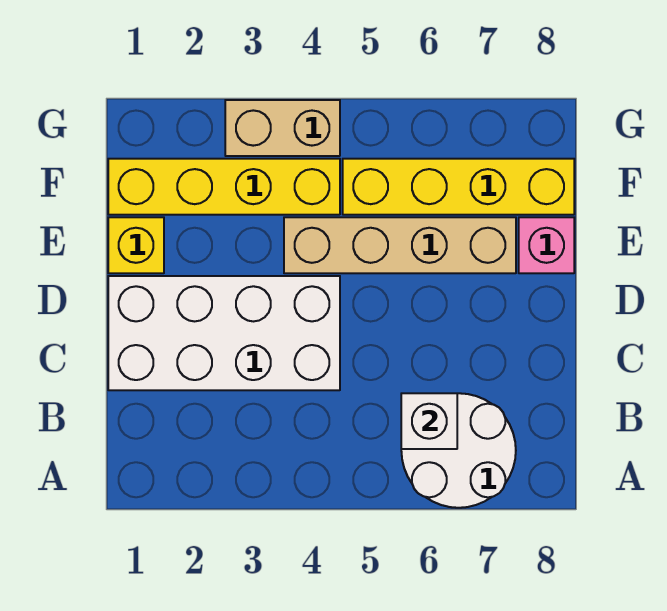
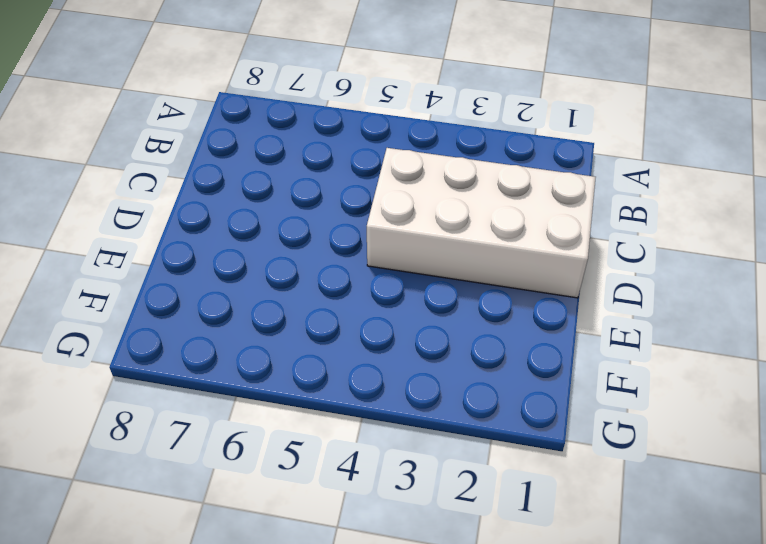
none -> white 2x2 round brick [401,393,516,508]
none -> yellow 1x1 brick [108,217,164,273]

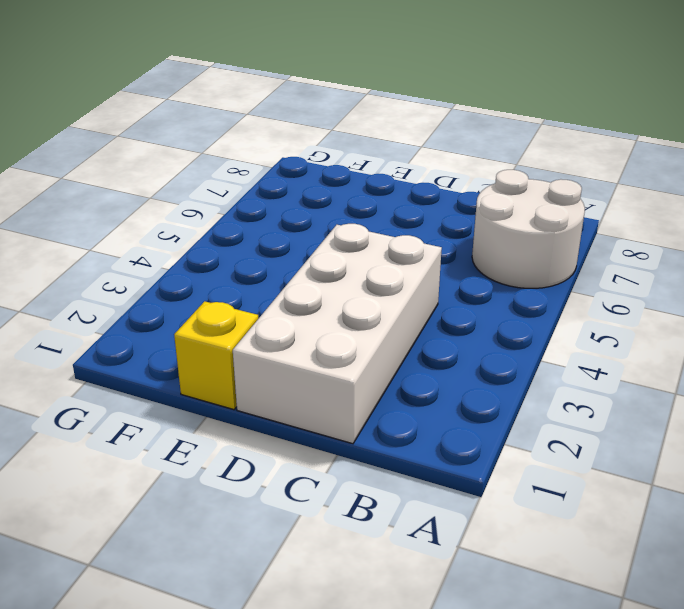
none -> tan 1x4 brick [284,217,516,273]
none -> pink 1x1 brick [519,217,574,273]

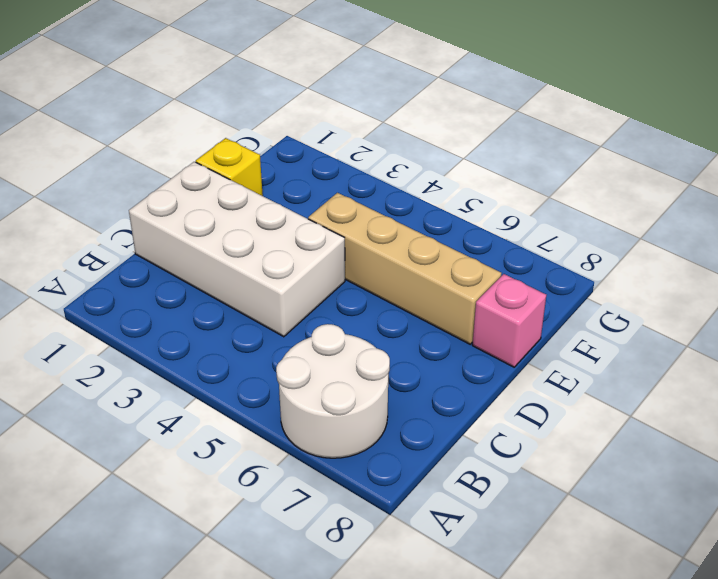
none -> yellow 1x4 brick [108,159,340,215]
none -> yellow 1x4 brick [343,159,574,215]

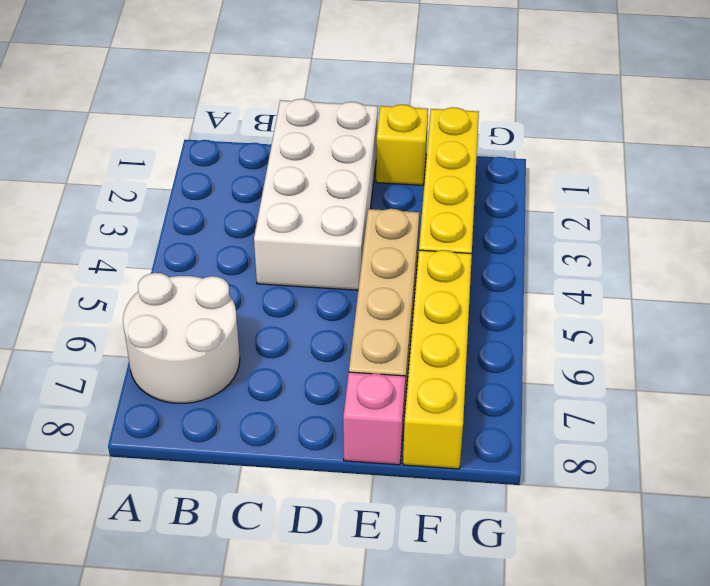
none -> tan 1x2 brick [225,100,340,156]
none -> white 1x1 brick [401,393,457,449]

